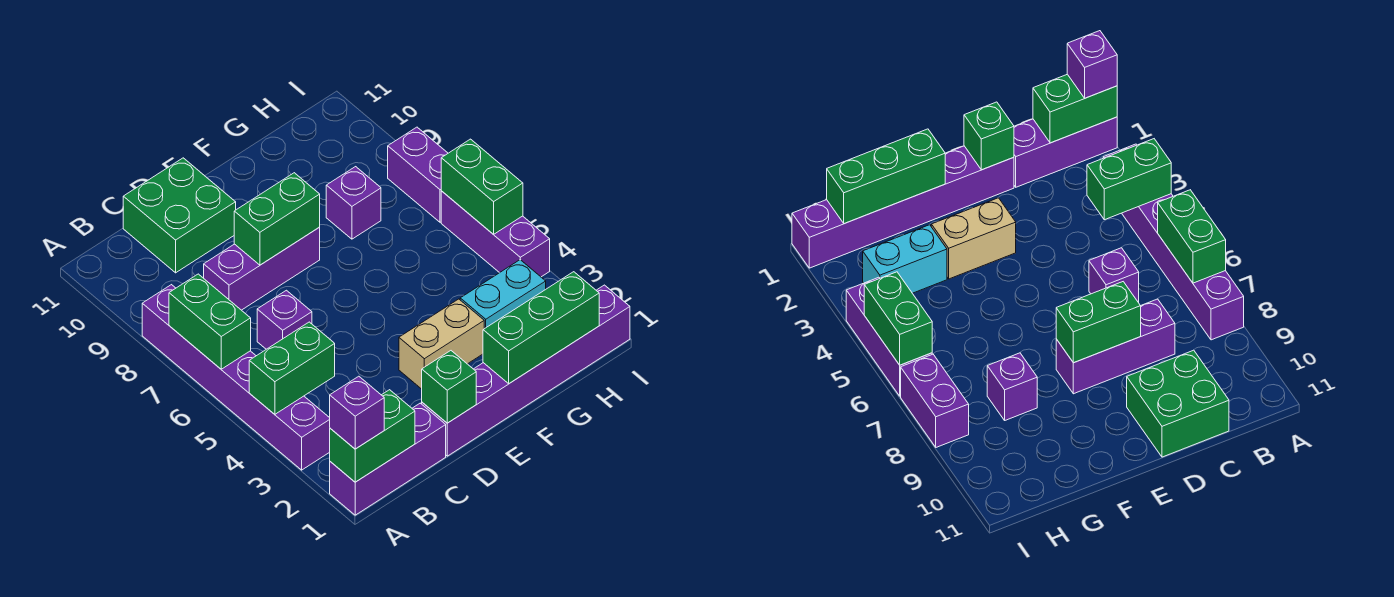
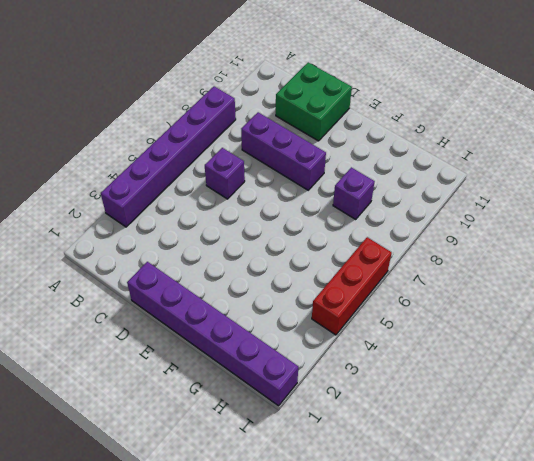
red 1x3 brick [312,237,392,335] -> purple 1x3 brick [441,191,550,277]
none -> purple 1x3 brick [330,403,446,515]
none -> tan 1x2 brick [399,299,484,389]
none -> cyan 1x2 brick [460,260,546,329]

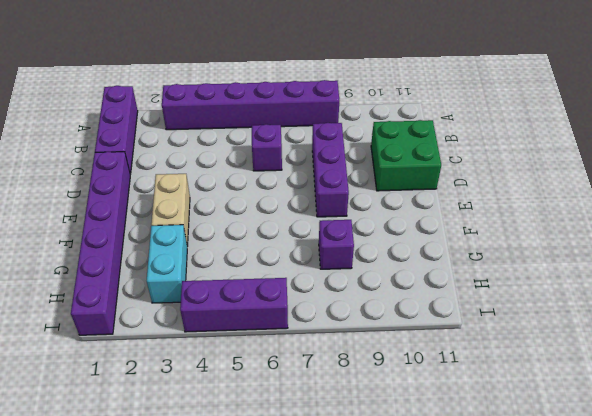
none -> purple 1x2 brick [388,127,448,222]
none -> green 1x2 brick [330,390,415,482]
none -> green 1x2 brick [249,322,335,414]

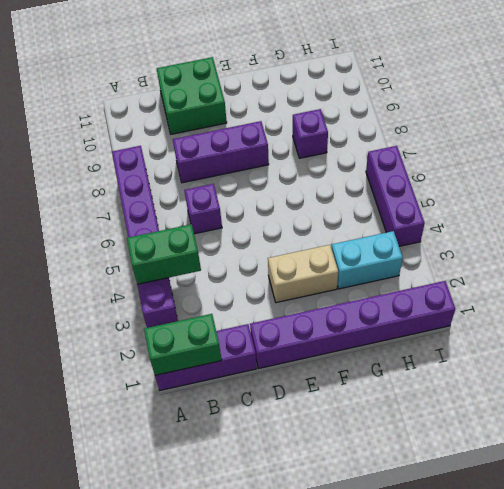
none -> purple 1x2 brick [388,127,448,222]
none -> green 1x2 brick [169,274,251,369]
none -> green 1x1 brick [422,351,476,423]

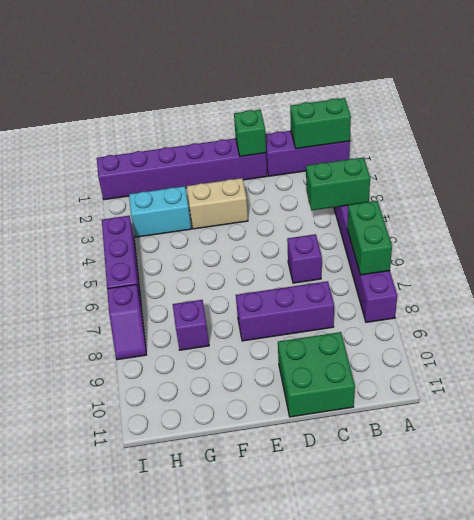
purple 1x2 slope [107,284,146,360] -> purple 1x2 brick [388,127,448,222]
none -> green 1x2 brick [234,173,320,265]
none -> green 1x3 brick [483,272,599,383]
none -> green 1x2 brick [441,139,523,234]

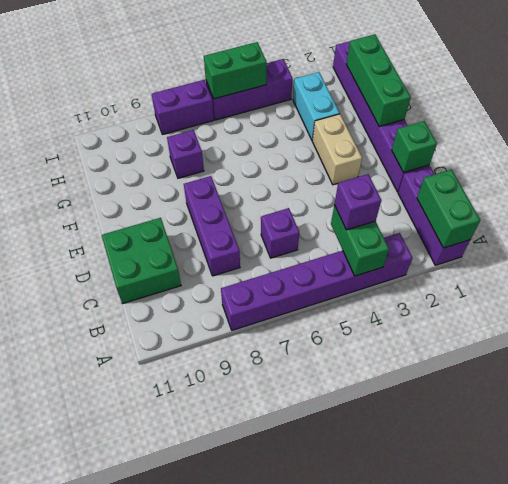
purple 1x1 brick [334,174,381,230] -> purple 1x1 brick moved to [330,376,384,449]
none -> green 1x2 brick [169,274,251,369]
none -> green 1x2 brick [234,173,320,265]

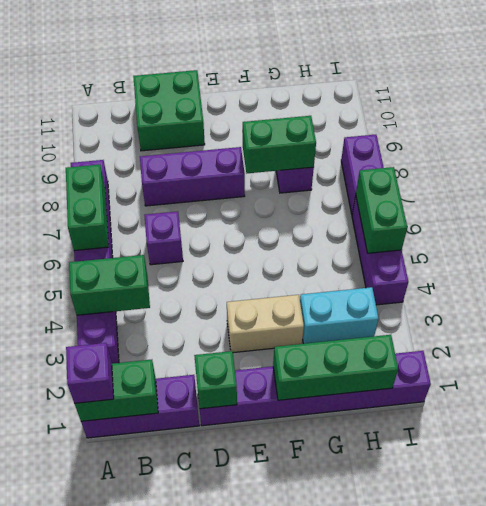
green 1x2 brick [243,116,316,173] -> green 1x2 brick moved to [234,173,320,265]

